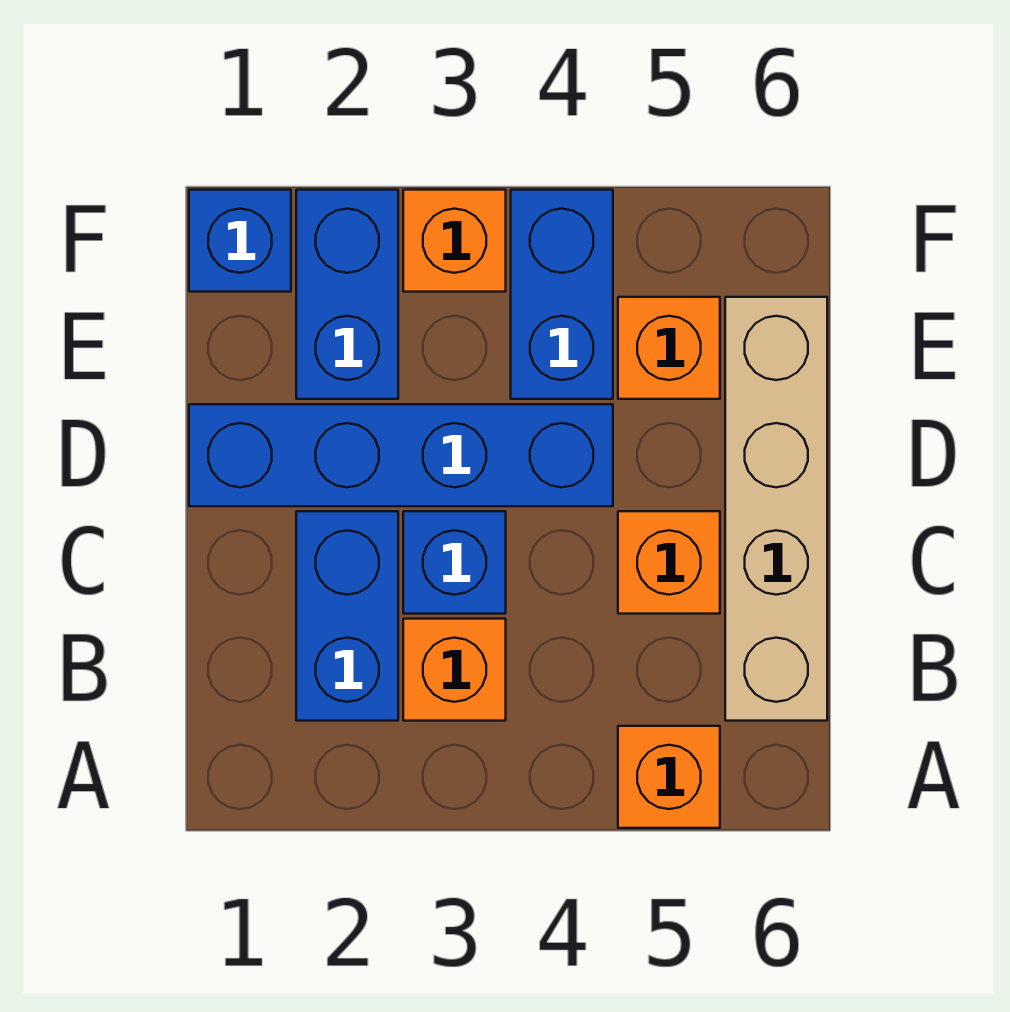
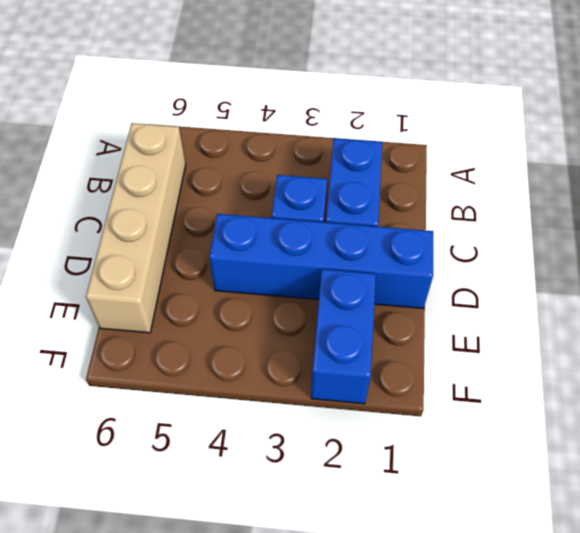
none -> orange 1x1 brick [618,726,720,828]
none -> orange 1x1 brick [403,619,506,721]
none -> orange 1x1 brick [618,511,720,614]

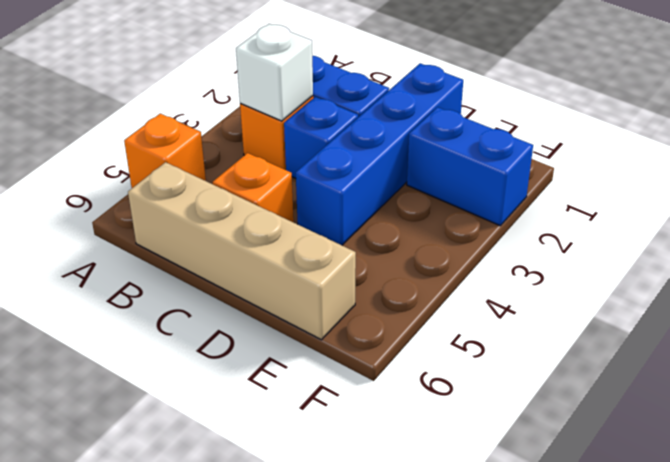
white 1x1 brick [236,24,313,121] -> none
none -> blue 1x2 brick [511,190,613,399]
none -> orange 1x1 brick [618,297,720,399]
none -> blue 1x1 brick [189,190,291,292]

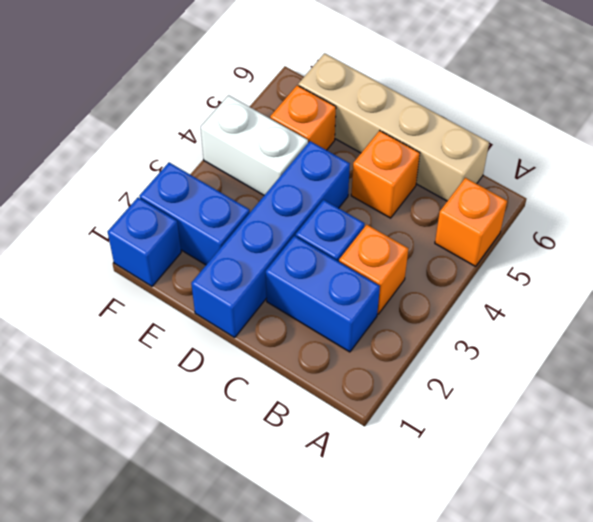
white 1x2 brick [201,95,308,195] -> blue 1x2 brick [511,190,613,399]
none -> orange 1x1 brick [403,190,506,292]

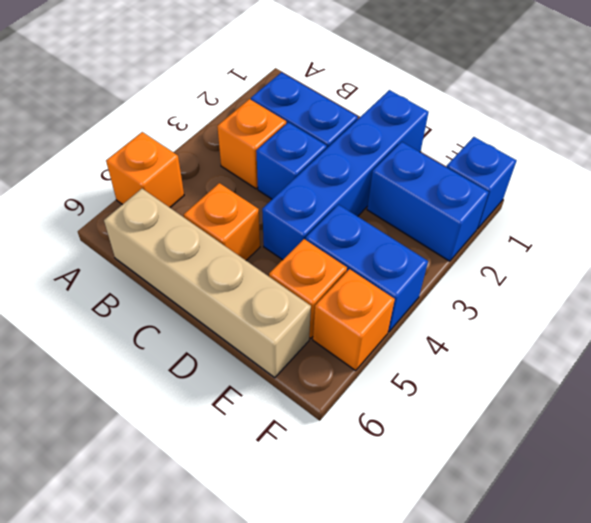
orange 1x1 brick [313,269,395,370] -> orange 1x1 brick moved to [403,190,506,292]

